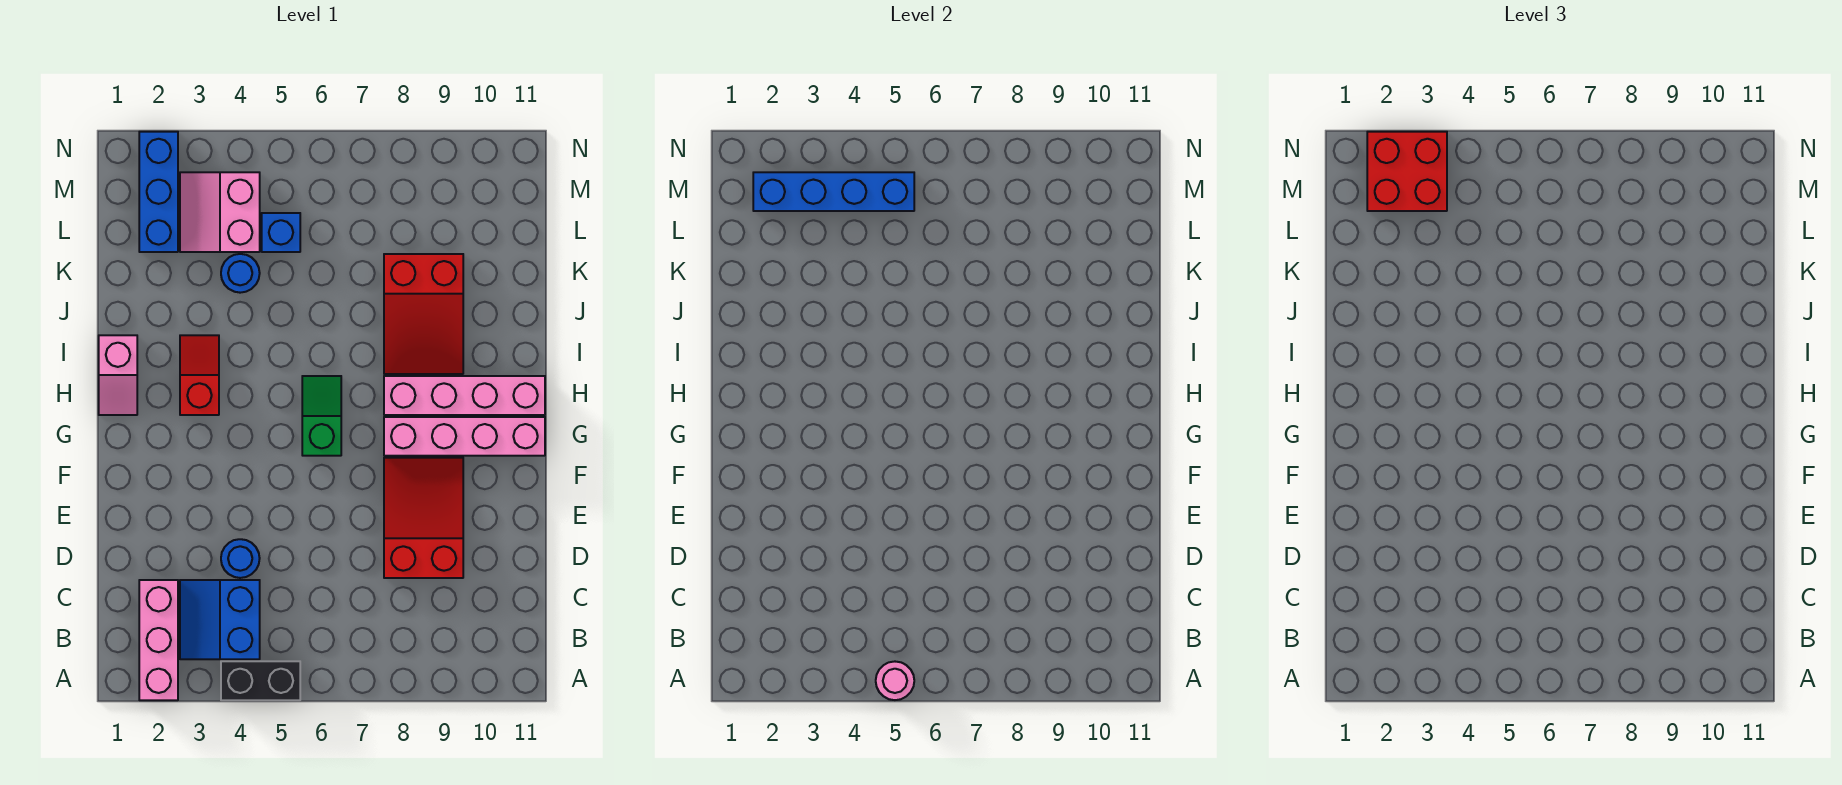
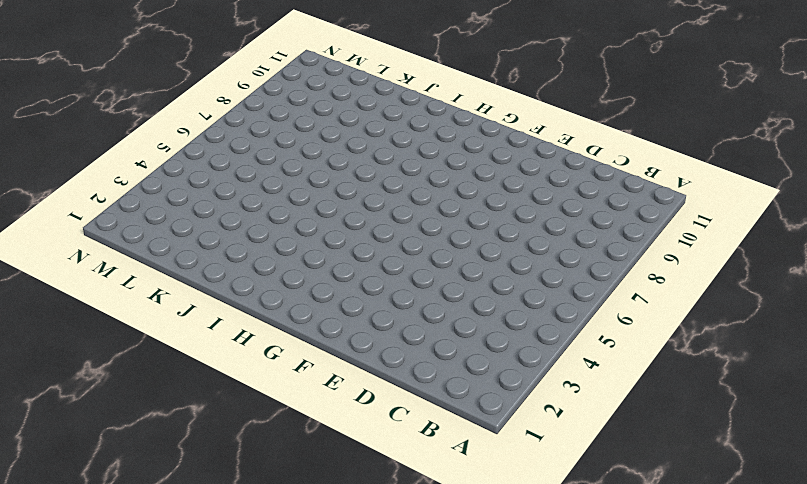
none -> pink 1x3 brick [139,580,178,700]
none -> black 1x2 brick [221,661,300,700]
none -> blue 2x2 slope [180,580,260,659]

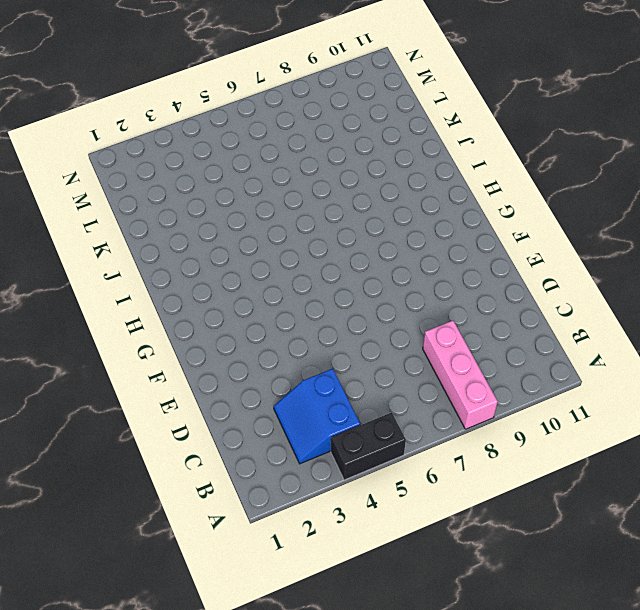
pink 1x3 brick [423,321,498,429] -> pink 1x3 brick moved to [139,580,178,700]
none -> blue 1x1 round brick [221,539,260,578]
none -> red 2x3 slope [384,458,463,578]
none -> green 1x2 slope [302,376,341,456]

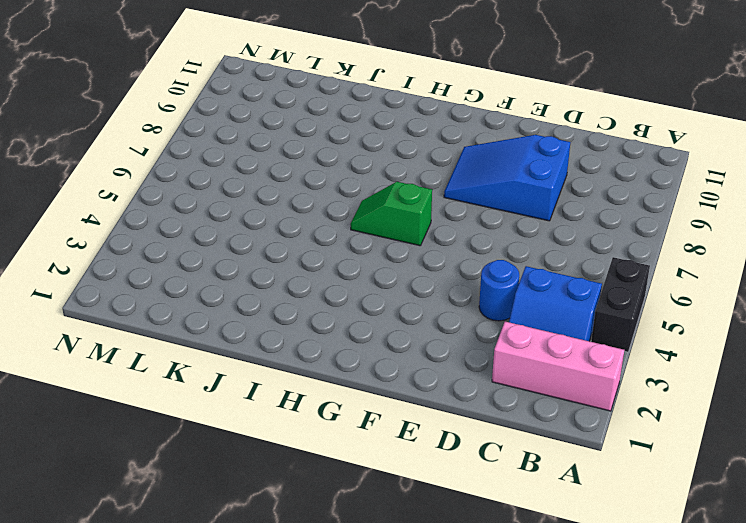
blue 2x3 slope [444,135,570,221] -> red 2x3 slope [384,458,463,578]
none -> pink 1x4 brick [384,417,545,456]
none -> pink 1x2 slope [99,335,137,415]
none -> red 1x2 slope [180,335,219,415]

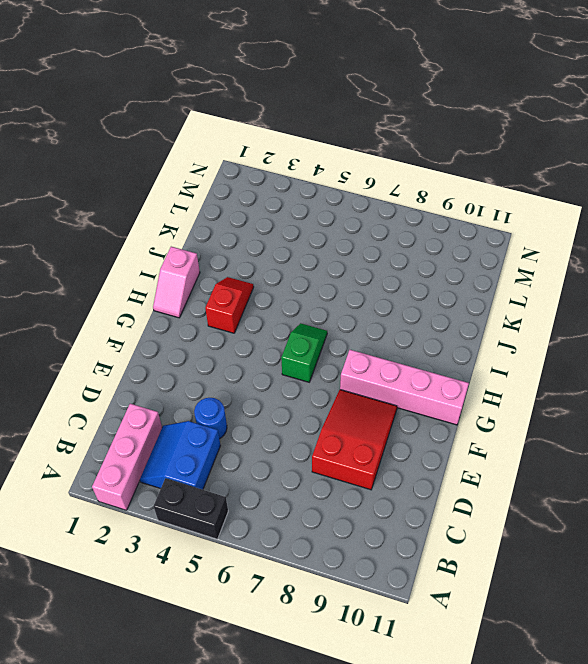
none -> pink 1x4 brick [384,376,545,415]
none -> red 2x3 slope [384,254,463,374]
none -> blue 1x1 round brick [221,254,260,293]

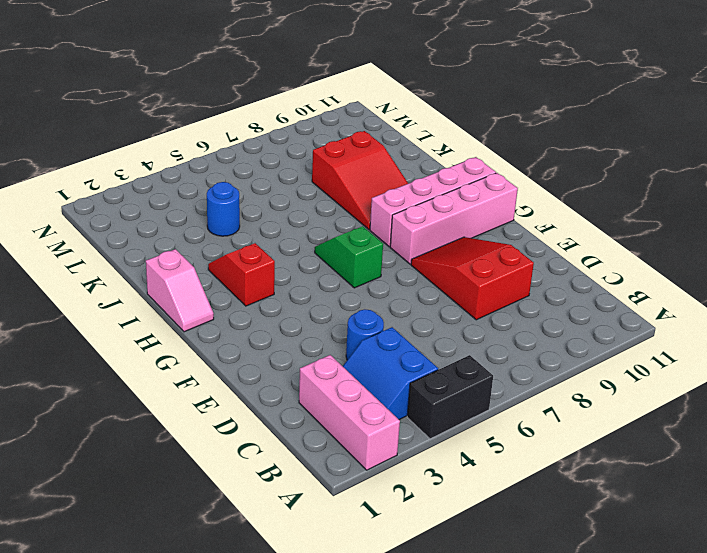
none -> blue 1x3 brick [139,132,178,252]
none -> pink 2x2 slope [180,172,260,252]
none -> blue 1x1 brick [262,213,300,252]

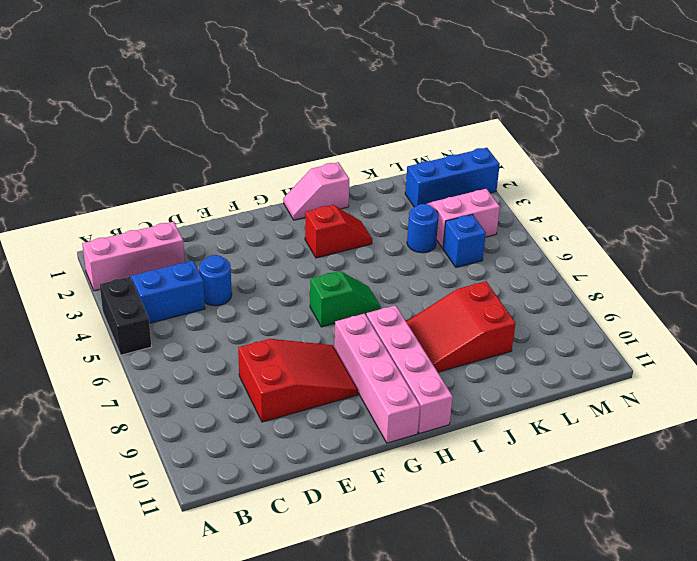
none -> pink 1x1 round brick [876,662,914,700]
none -> blue 1x4 brick [753,172,914,211]
none -> red 2x2 brick [1367,132,1447,211]

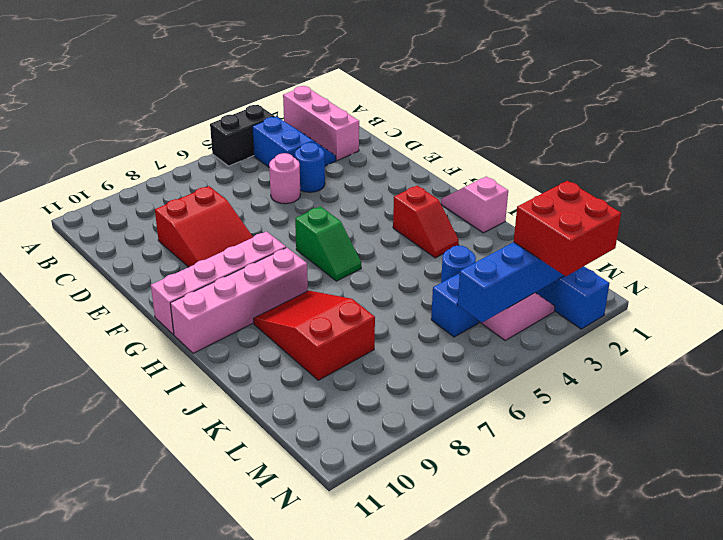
pink 1x1 round brick [269,153,300,204] -> pink 1x1 round brick moved to [876,662,914,700]

